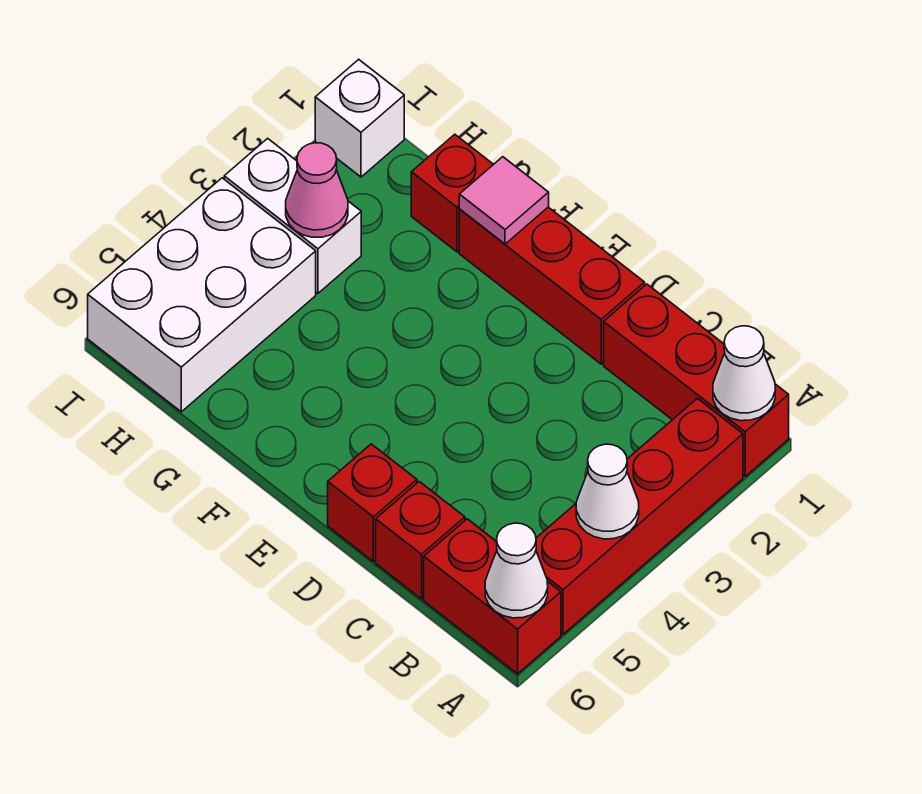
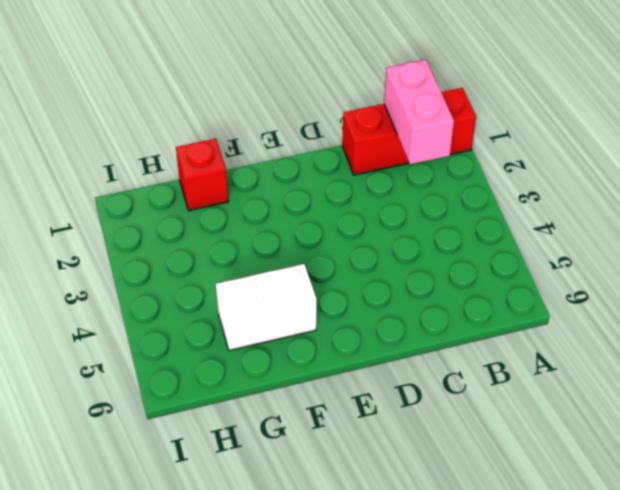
pink 1x2 brick [384,60,454,164] -> none
white 1x2 brick [216,264,316,350] -> white 1x2 brick moved to [224,138,361,293]
none -> red 1x4 brick [536,398,743,634]
none -> red 1x2 brick [424,519,561,674]
none -> red 1x1 brick [376,482,465,599]

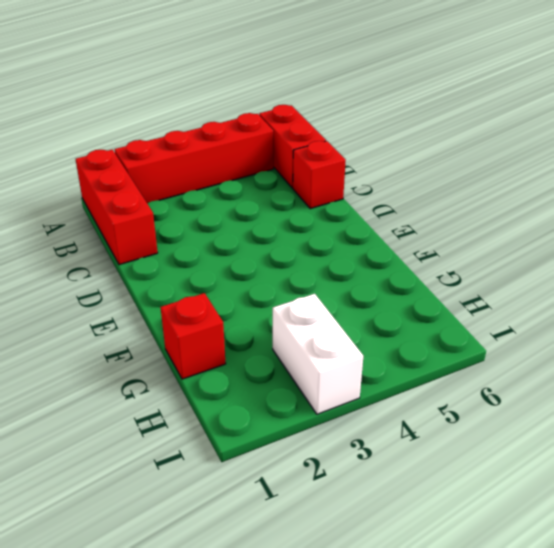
none -> red 1x3 brick [459,207,645,364]
none -> red 1x1 brick [328,444,417,562]
none -> white 2x3 brick [88,178,316,412]

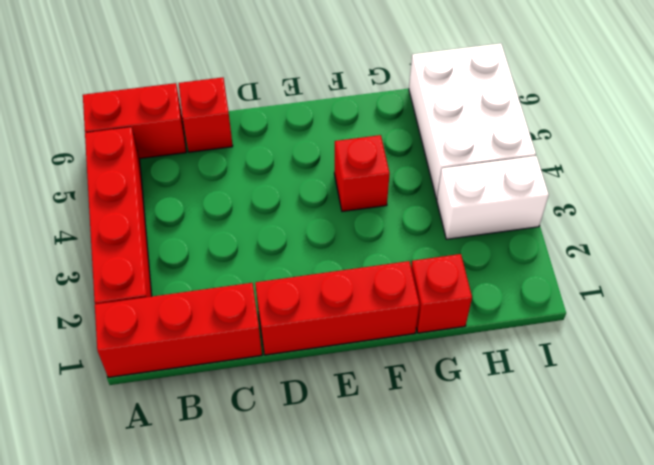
red 1x1 brick [334,135,390,211] -> red 1x1 brick moved to [328,444,417,562]
none -> white 1x1 brick [315,59,404,177]
none -> white 1x1 cone [713,326,775,421]
none -> white 1x1 cone [576,444,639,539]

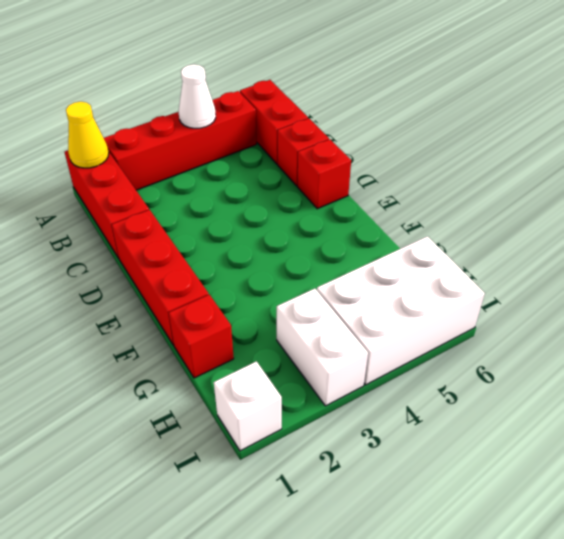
yellow 1x1 cone [66,102,109,168] -> white 1x1 cone [713,326,775,421]
none -> white 1x1 cone [485,523,548,618]
none -> pink 1x1 tile [459,157,549,244]
none -> pink 1x1 cone [286,143,348,237]

